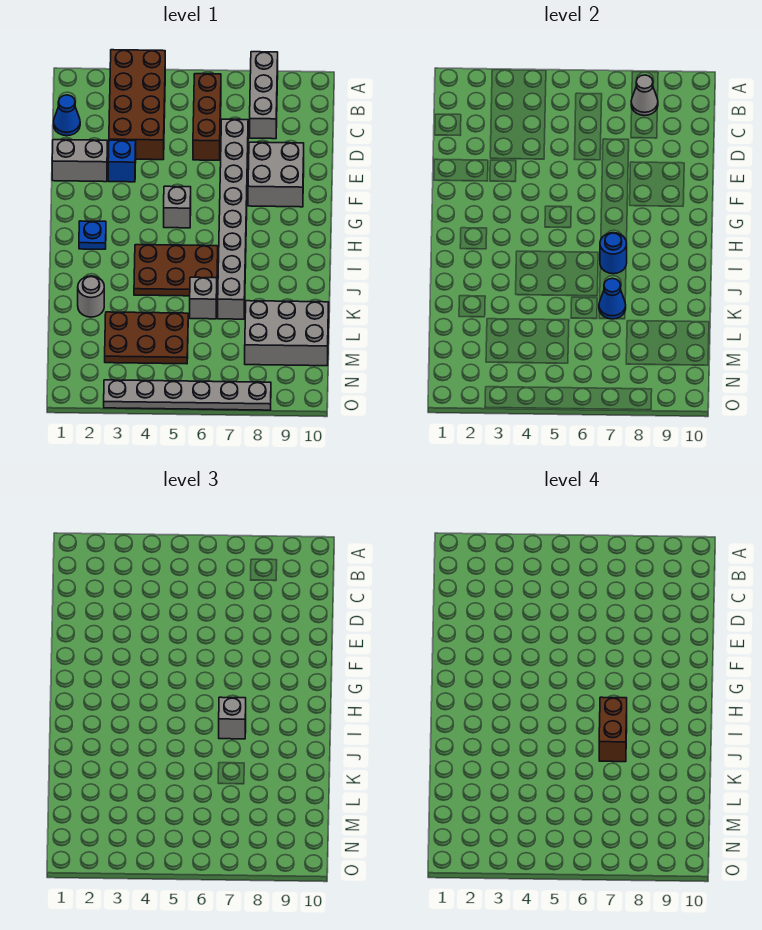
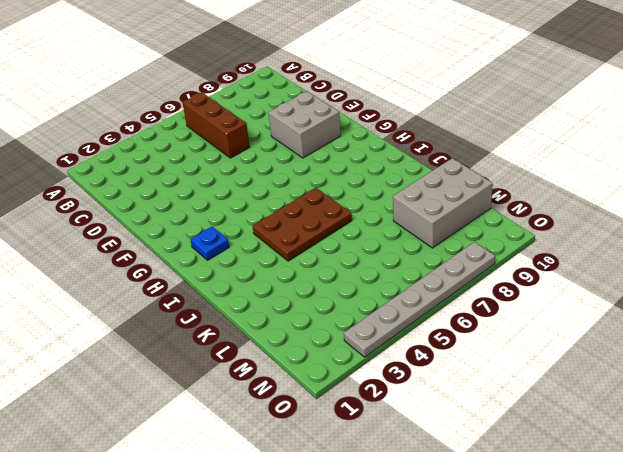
none -> brown 2x4 brick [109,50,165,160]
none -> grey 1x3 brick [250,52,278,139]
none -> blue 1x1 cone [54,95,80,136]

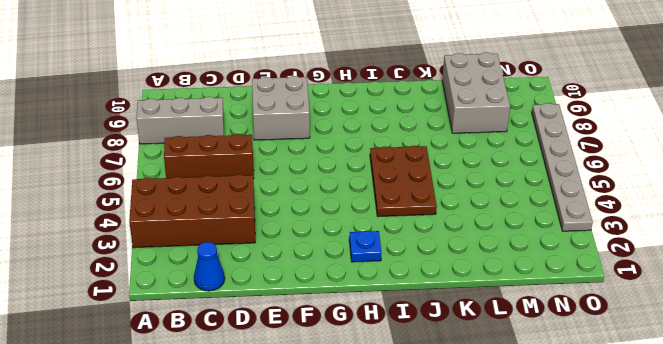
none -> grey 1x8 brick [218,119,248,319]
none -> grey 1x2 brick [52,140,108,182]
none -> blue 1x1 brick [108,140,136,182]

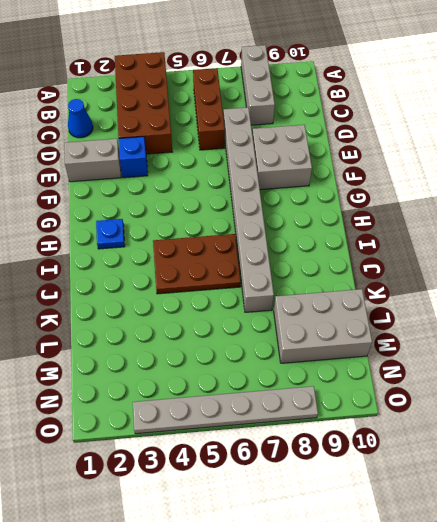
none -> grey 1x1 brick [164,186,191,228]
none -> grey 1x1 round brick [78,276,104,317]
none -> grey 1x1 brick [190,277,217,319]

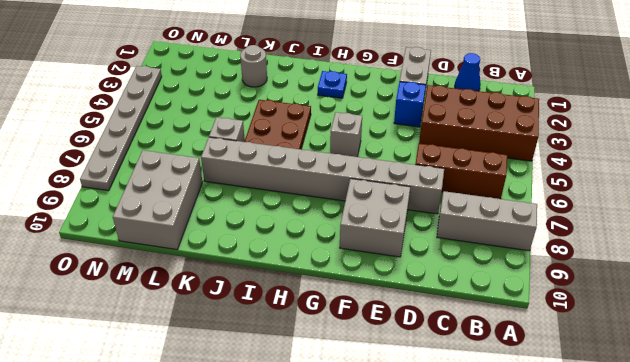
none -> brown 2x3 plate [105,312,188,364]
none -> grey 1x1 cone [631,75,658,116]
none -> blue 1x1 round brick [600,233,627,274]

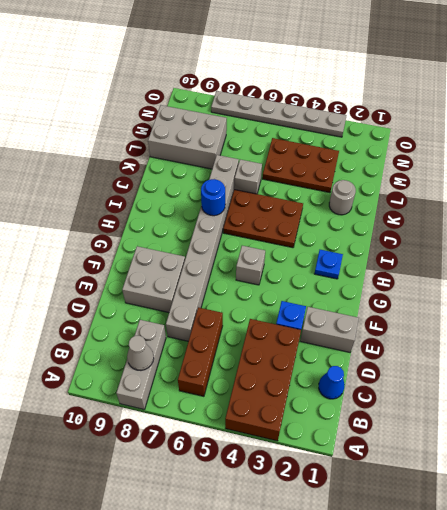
none -> blue 1x1 cone [599,278,626,319]
none -> grey 1x1 brick [219,697,246,739]
none -> brown 1x2 brick [599,697,627,762]

